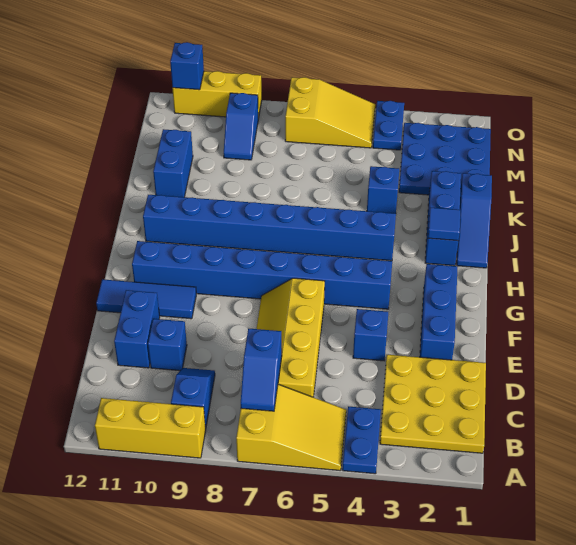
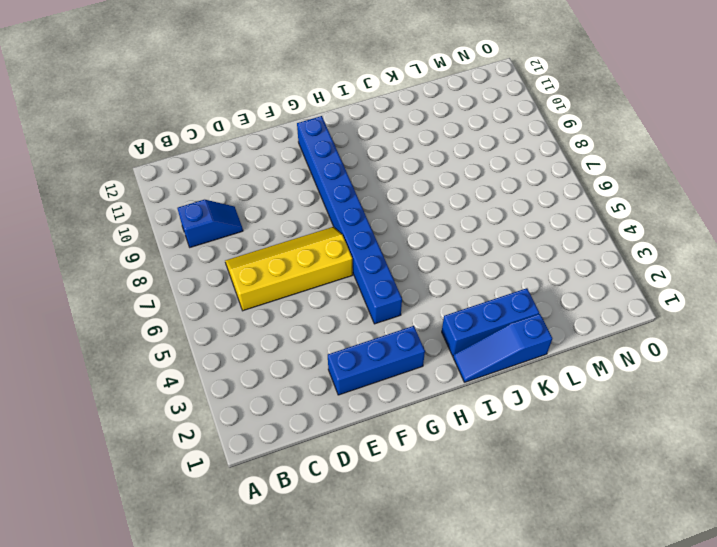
none -> blue 1x2 plate [342,406,381,474]
none -> yellow 2x3 slope [236,384,346,470]
none -> yellow 1x3 brick [95,398,206,458]

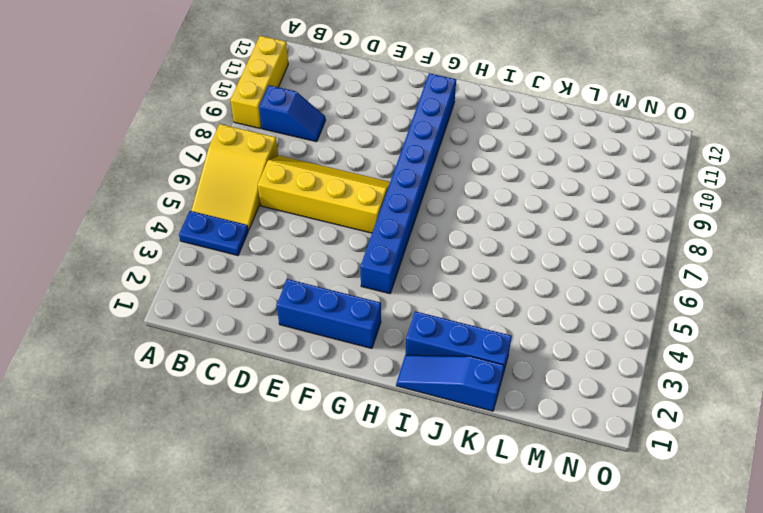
none -> yellow 3x3 plate [380,355,486,453]
none -> blue 1x1 brick [148,319,187,371]
none -> blue 1x2 brick [114,290,160,368]

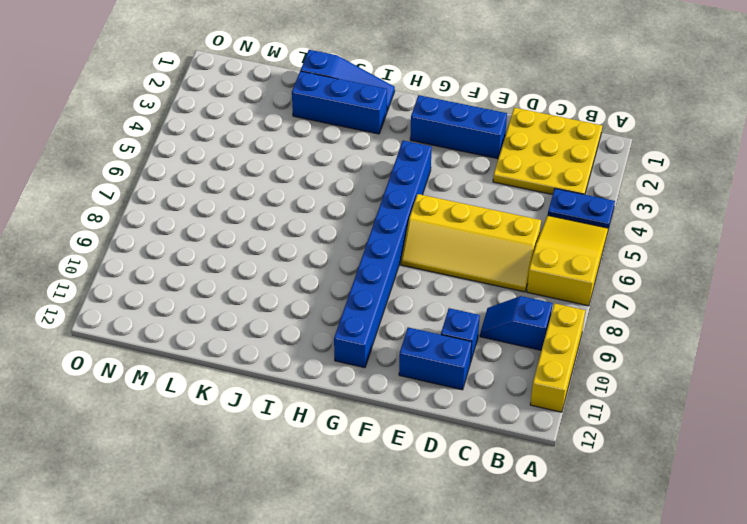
none -> blue 1x1 brick [353,309,388,361]
none -> blue 1x3 tile [96,279,196,319]
none -> blue 1x8 brick [143,195,396,261]

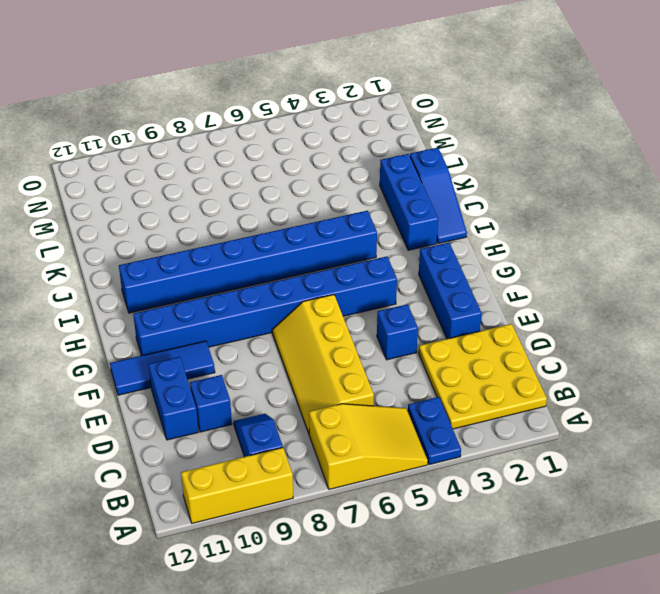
none -> blue 1x1 brick [367,166,399,213]
none -> blue 1x2 brick [153,129,193,197]
none -> blue 3x3 plate [399,123,491,195]

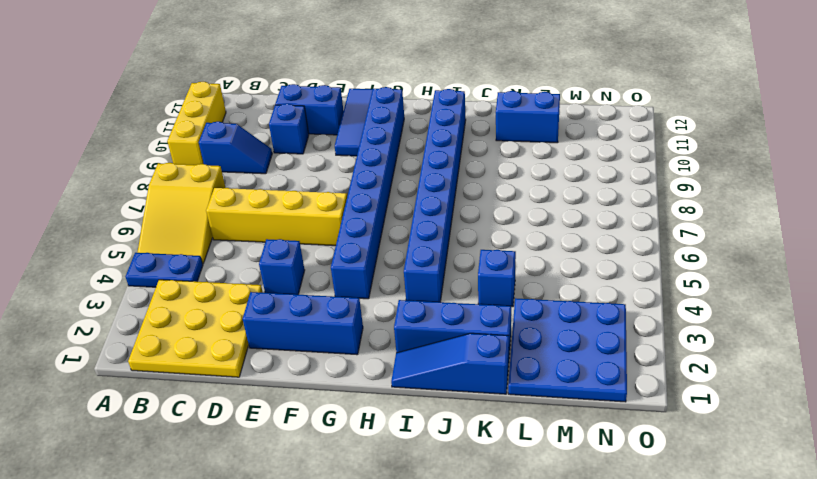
none -> blue 1x2 slope [224,93,258,160]
none -> blue 1x2 plate [373,101,404,150]
none -> yellow 2x3 slope [285,77,375,148]

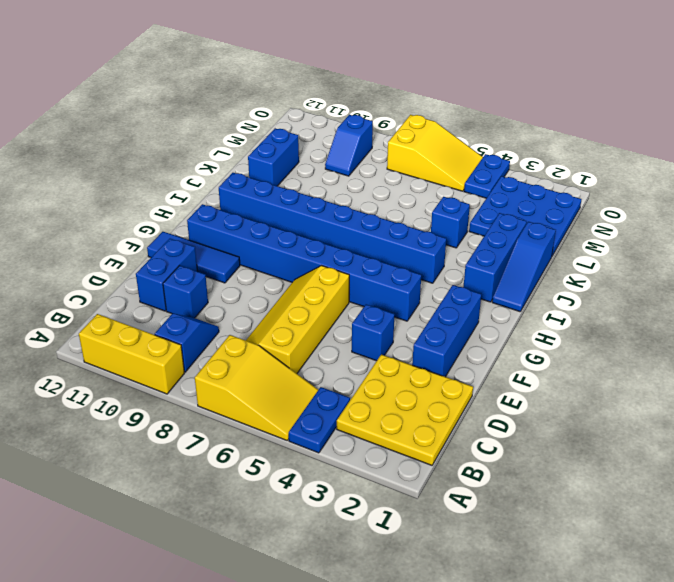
none -> yellow 1x3 brick [173,71,262,119]
none -> blue 1x2 slope [241,329,282,411]
none -> blue 1x1 tile [428,207,460,241]

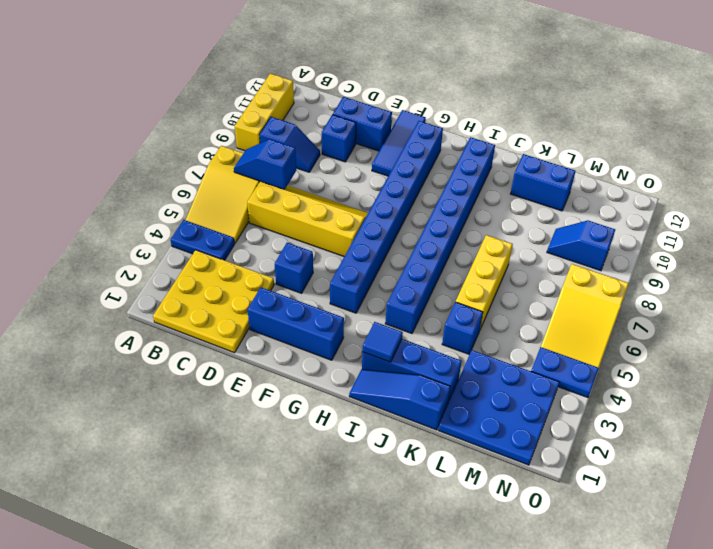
yellow 1x3 brick [456,235,513,329] -> yellow 1x3 brick moved to [173,71,262,119]
none -> blue 1x1 brick [170,42,204,90]

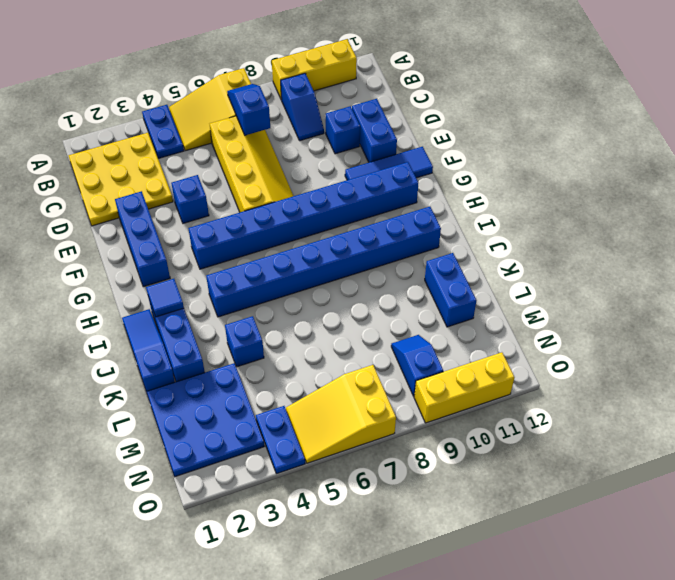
none -> blue 1x1 brick [170,42,204,90]

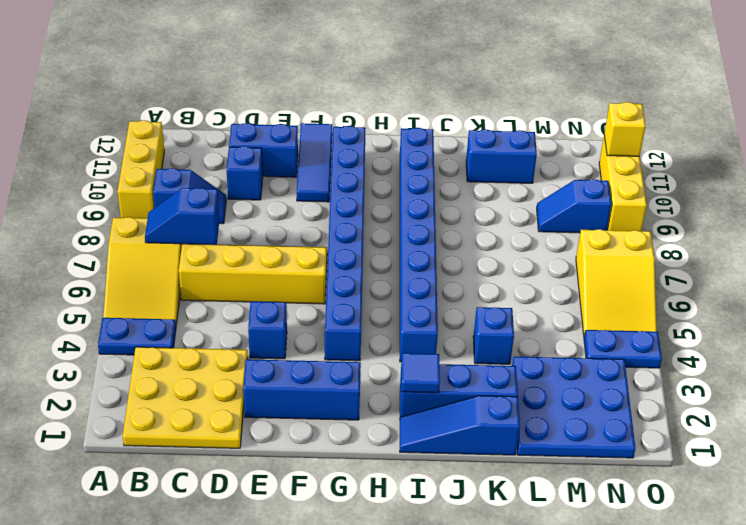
yellow 1x1 brick [604,102,646,156] -> blue 1x1 brick [170,42,204,90]

